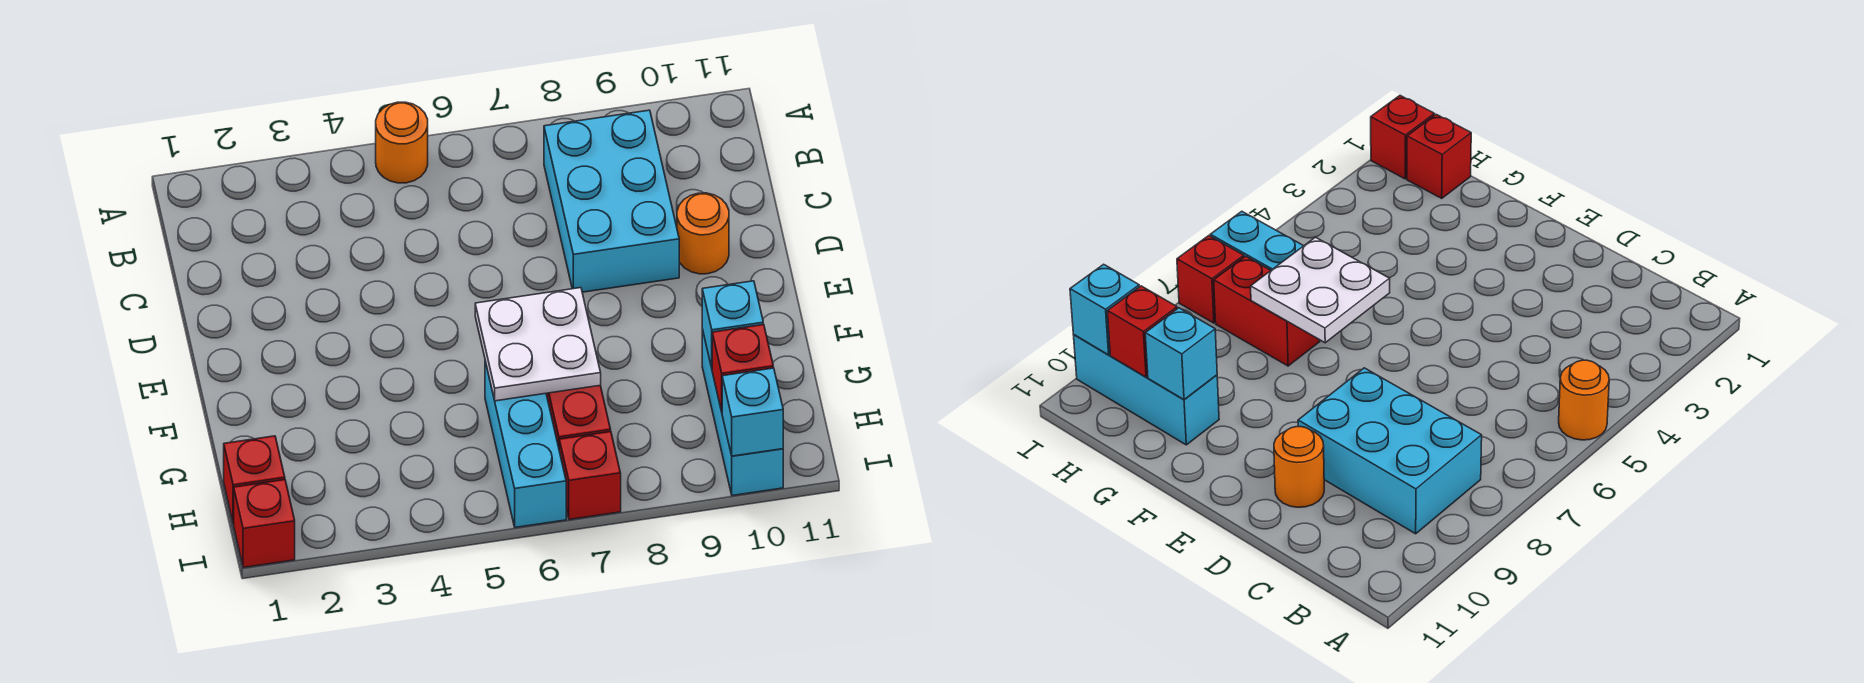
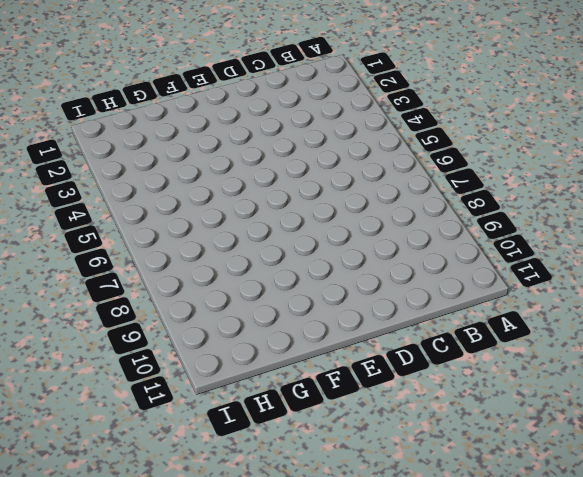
none -> orange 1x1 round brick [376,102,428,183]
none -> cyan 2x3 brick [544,110,679,292]
none -> orange 1x1 round brick [677,193,729,274]

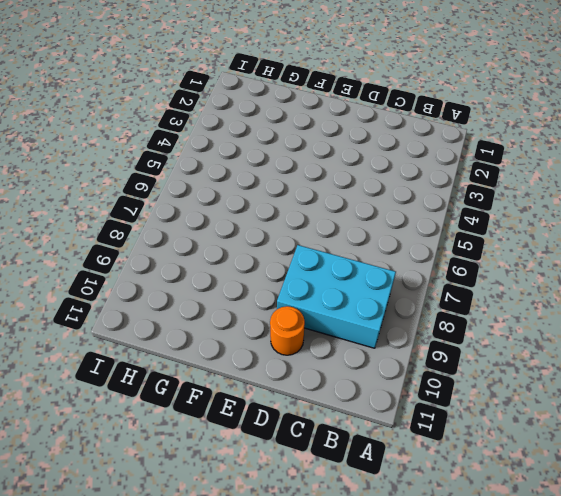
none -> orange 1x1 round brick [376,102,428,183]
none -> cyan 1x3 brick [485,361,566,528]
none -> red 1x2 brick [546,385,611,447]

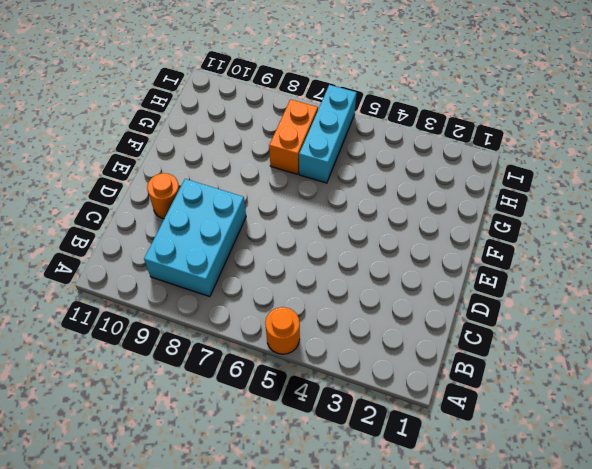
orange 1x2 brick [269,99,318,174] -> red 1x2 brick [546,385,611,447]
none -> cyan 1x3 brick [702,329,783,496]
none -> red 1x1 brick [224,436,285,524]
none -> red 1x1 brick [234,480,295,568]

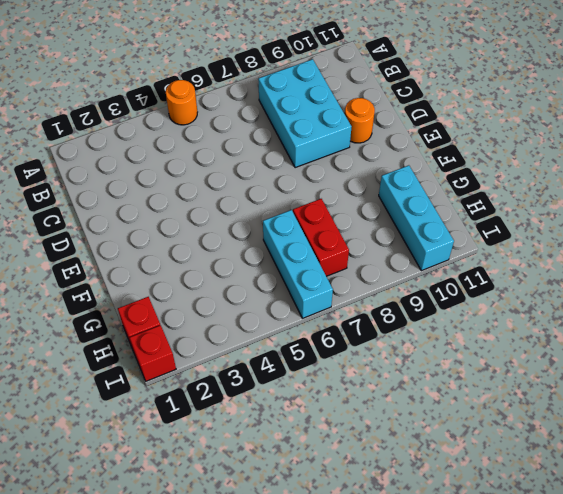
none -> red 1x1 brick [559,432,621,520]
none -> white 2x2 plate [475,288,601,401]
none -> cyan 1x1 brick [702,281,763,368]

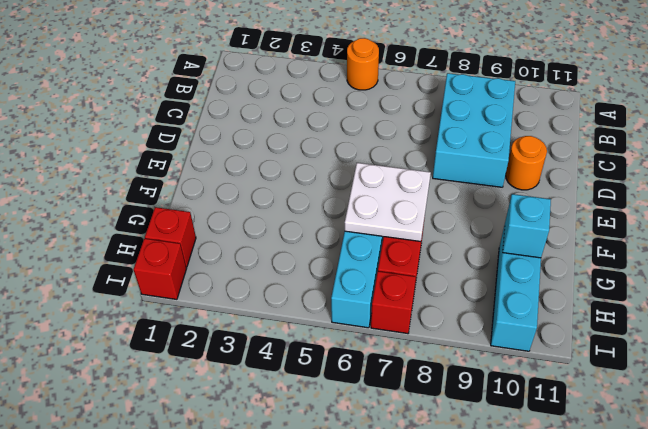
none -> red 1x1 brick [712,324,773,412]
none -> cyan 1x1 brick [722,368,783,456]

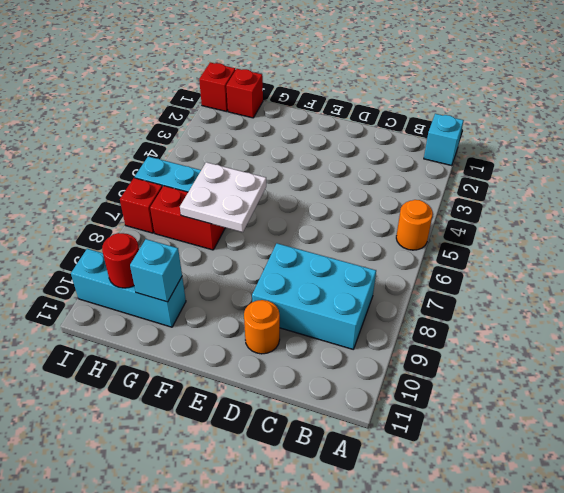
cyan 1x1 brick [424,114,464,166] -> cyan 1x1 brick moved to [722,368,783,456]
red 1x1 round brick [102,233,139,288] -> red 1x1 brick [712,324,773,412]

